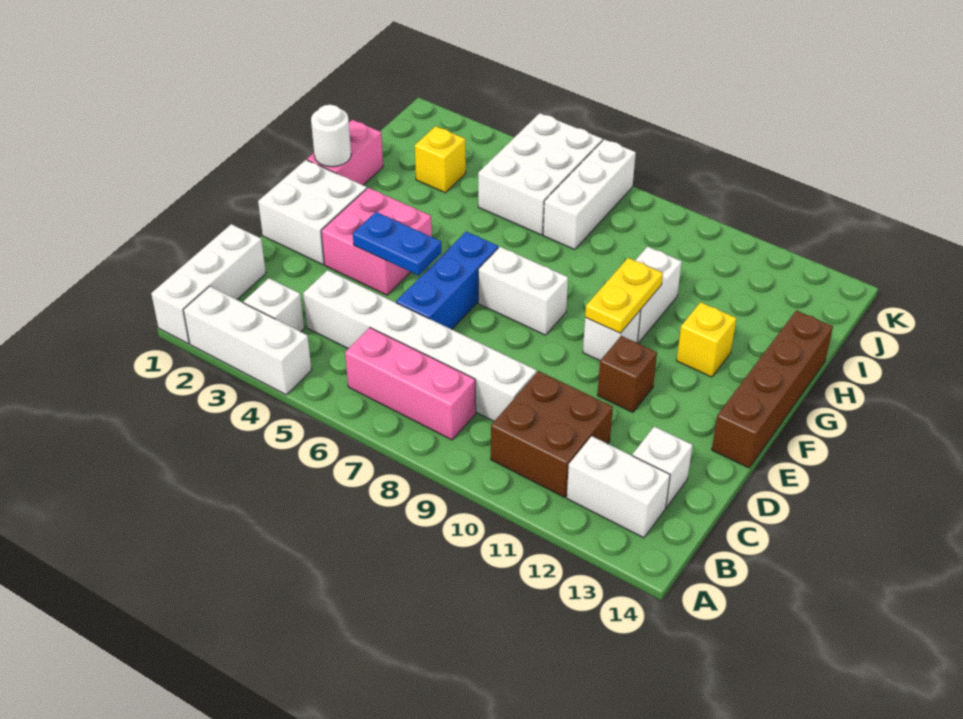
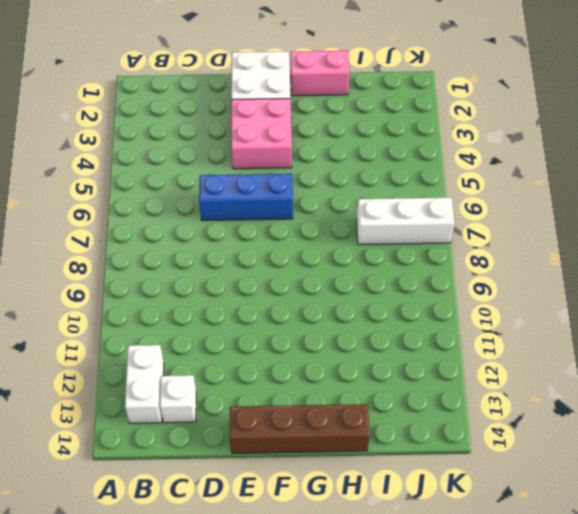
none -> white 1x3 brick [151,224,266,344]
none -> white 1x3 brick [183,286,312,395]
none -> white 1x1 brick [244,278,304,332]

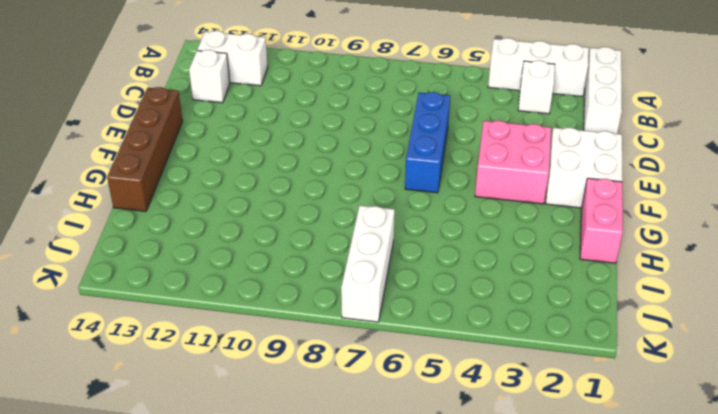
none -> pink 1x3 brick [345,328,476,440]
none -> brown 2x2 brick [491,371,613,497]
none -> white 1x6 brick [303,270,537,421]

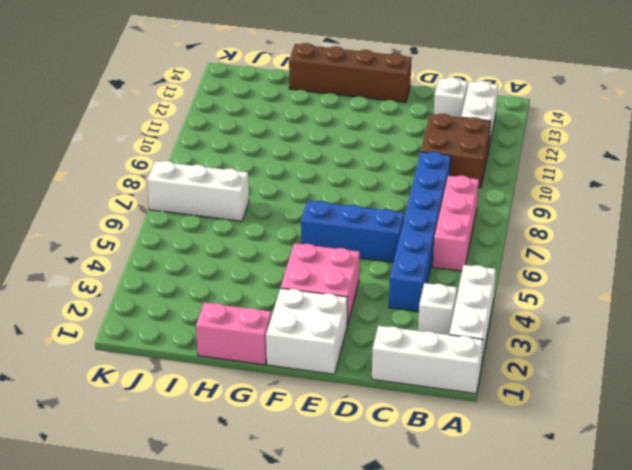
blue 1x6 brick [389,152,451,312] -> white 1x6 brick [303,270,537,421]
none -> brown 1x1 brick [597,336,657,412]
none -> white 1x2 brick [478,247,568,335]
none -> white 1x1 brick [583,310,641,361]

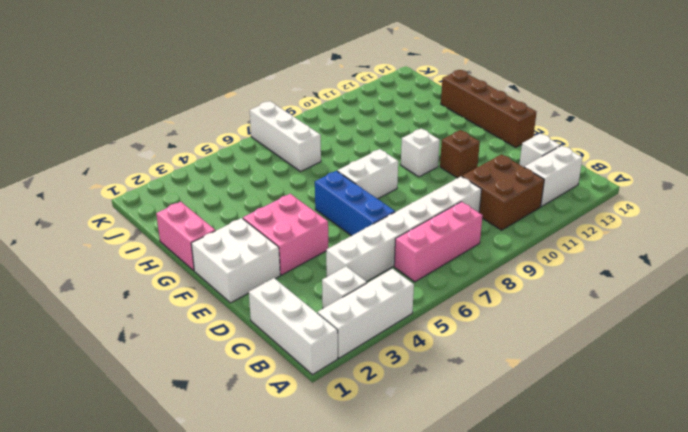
none -> white 1x2 brick [635,247,682,343]
none -> yellow 1x1 brick [677,302,736,377]
none -> yellow 1x1 brick [415,126,466,193]

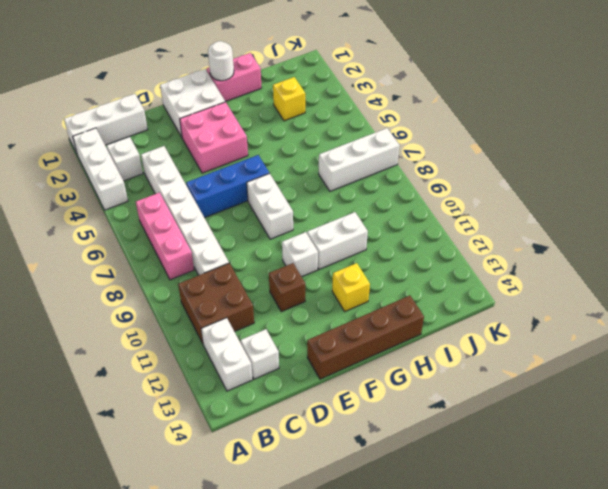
none -> white 2x3 brick [478,113,603,235]
none -> blue 1x2 plate [353,212,441,276]
none -> yellow 1x2 plate [585,258,663,333]

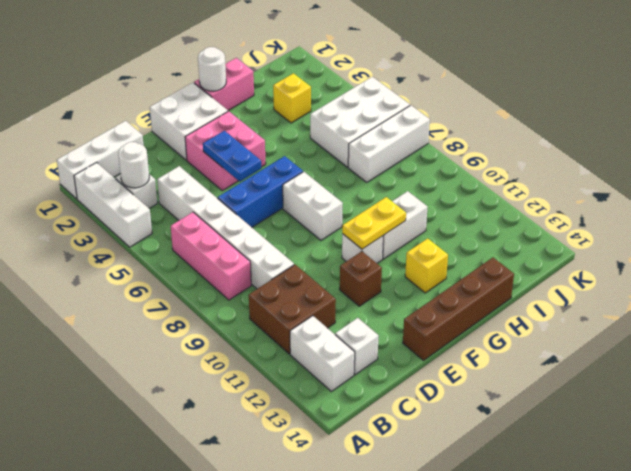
white 1x1 round brick [118,142,149,188] -> none

